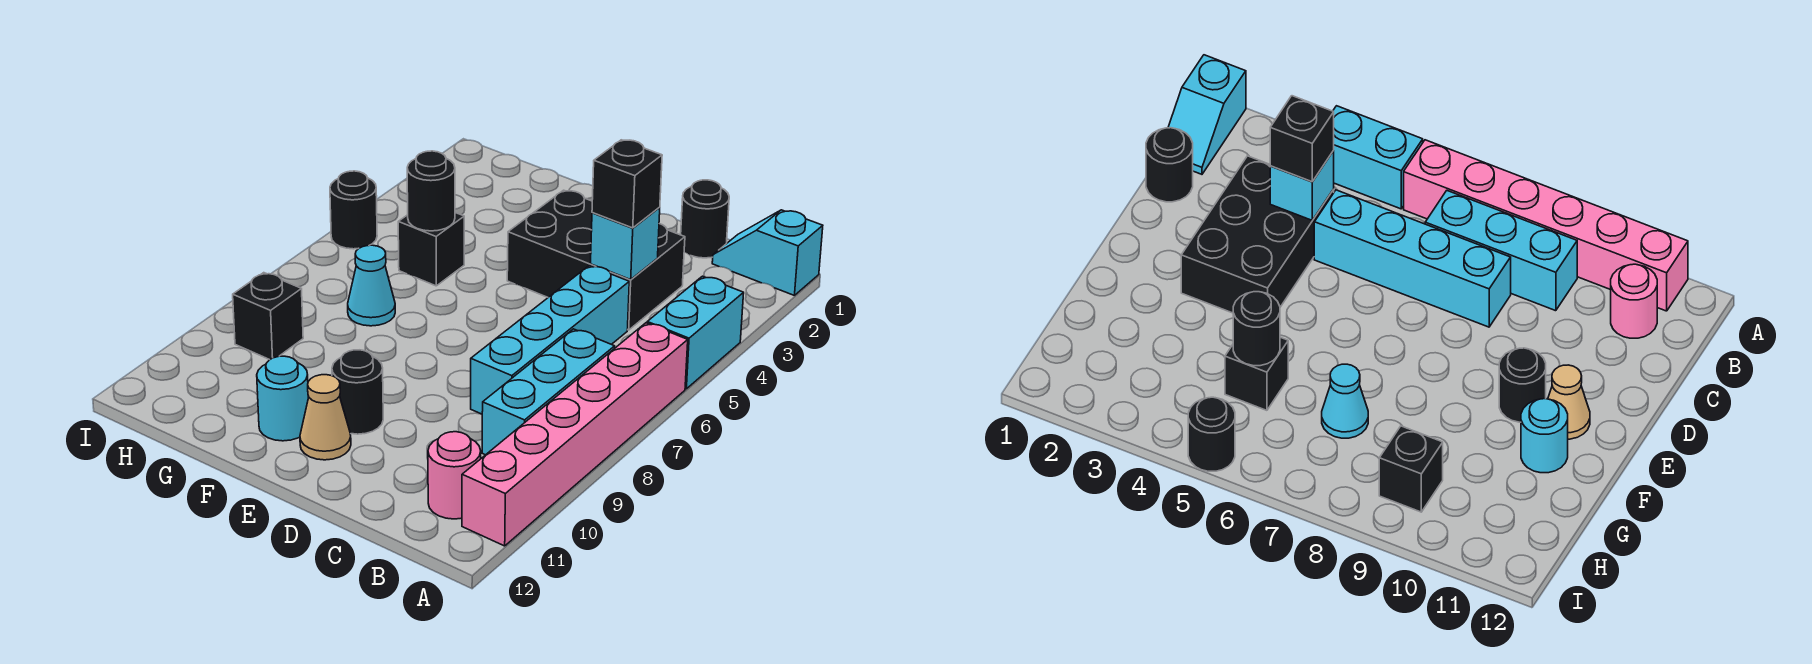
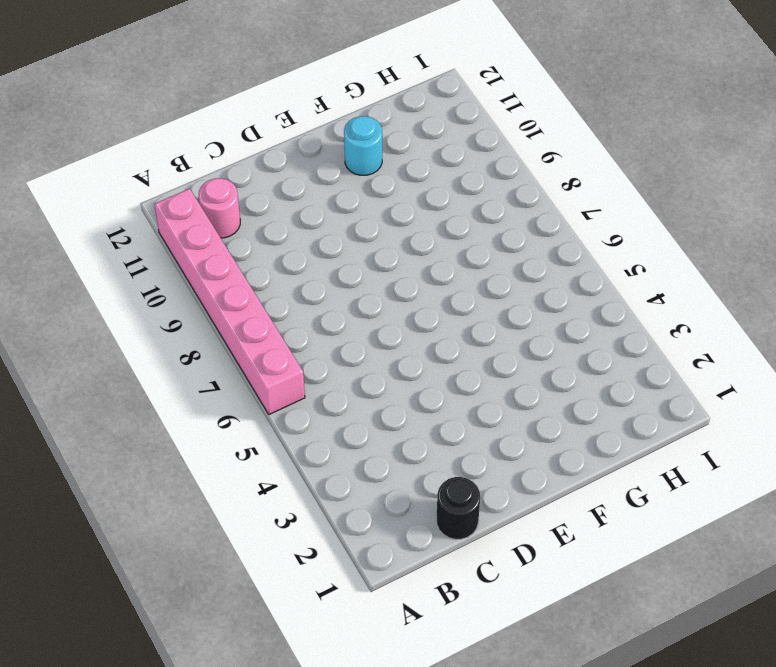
none -> cyan 1x2 slope [712,210,823,295]
none -> cyan 1x2 brick [647,276,744,389]
none -> cyan 1x3 brick [482,329,615,455]

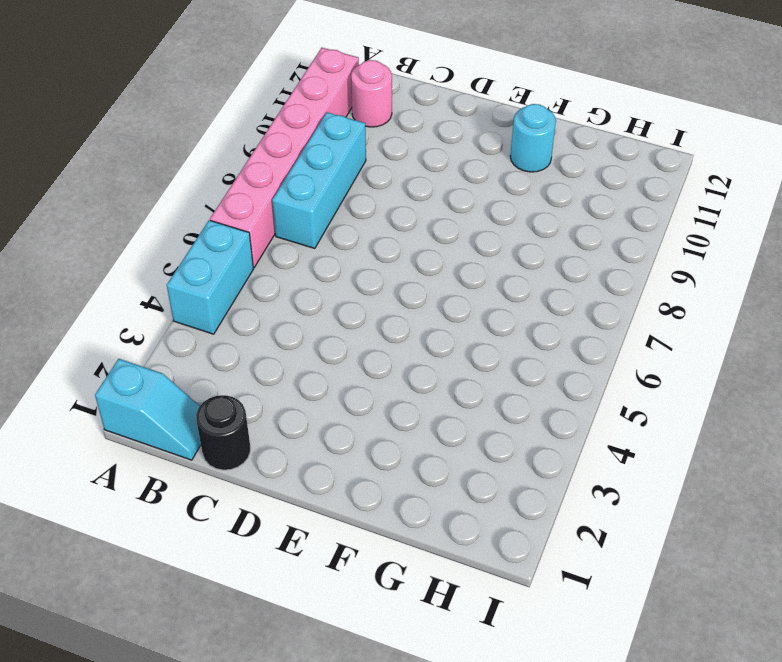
none -> black 2x3 brick [507,190,685,330]
none -> cyan 1x4 brick [471,266,629,414]
none -> black 1x1 round brick [332,350,383,434]

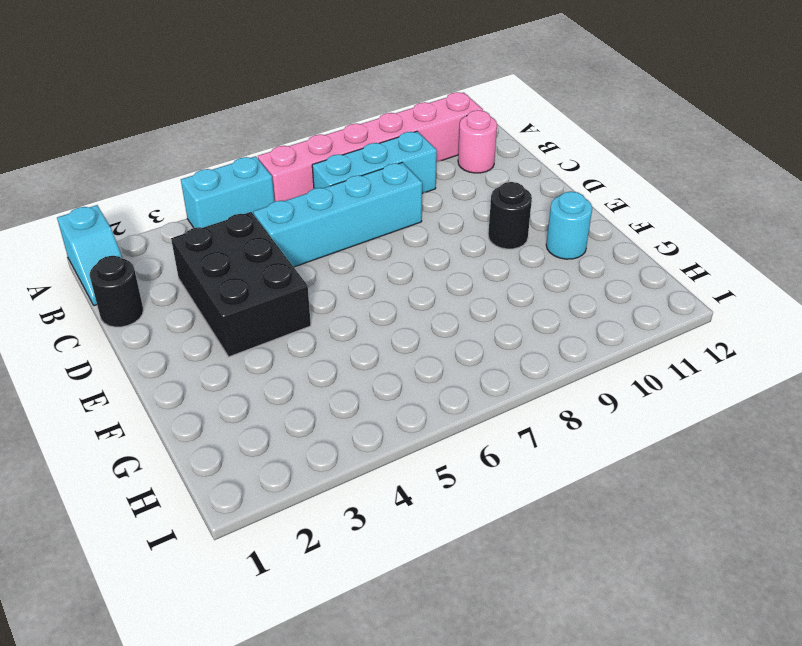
none -> tan 1x1 cone [300,375,351,460]
none -> black 1x1 brick [398,213,464,286]
none -> cyan 1x1 cone [348,245,395,326]

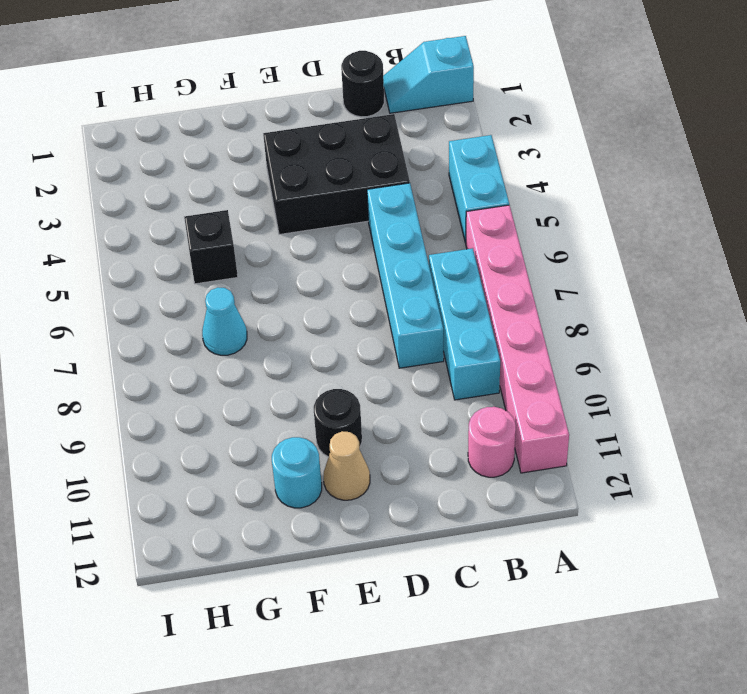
none -> black 1x1 brick [233,273,303,360]
none -> black 1x1 round brick [330,171,377,249]
none -> cyan 1x1 brick [591,207,660,280]

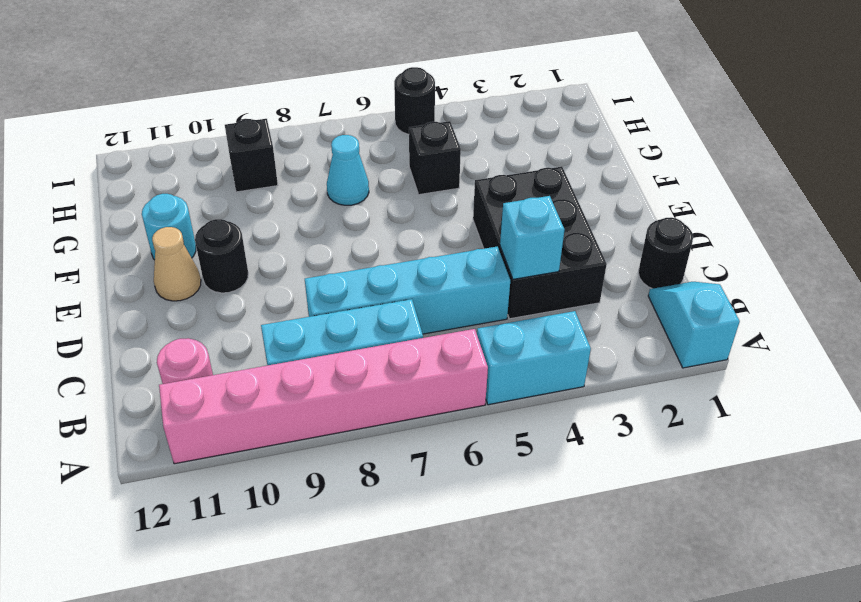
none -> black 1x1 round brick [407,151,455,231]
none -> black 1x1 brick [592,140,662,228]

